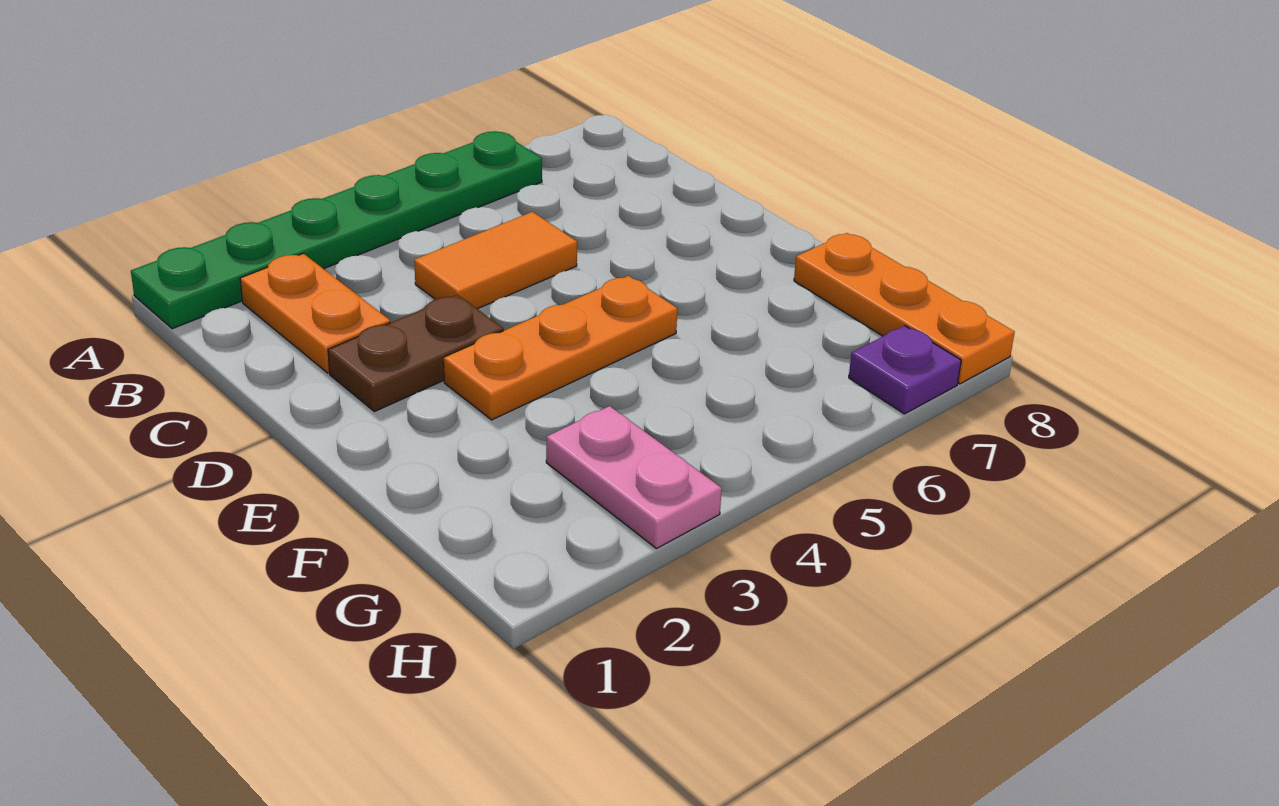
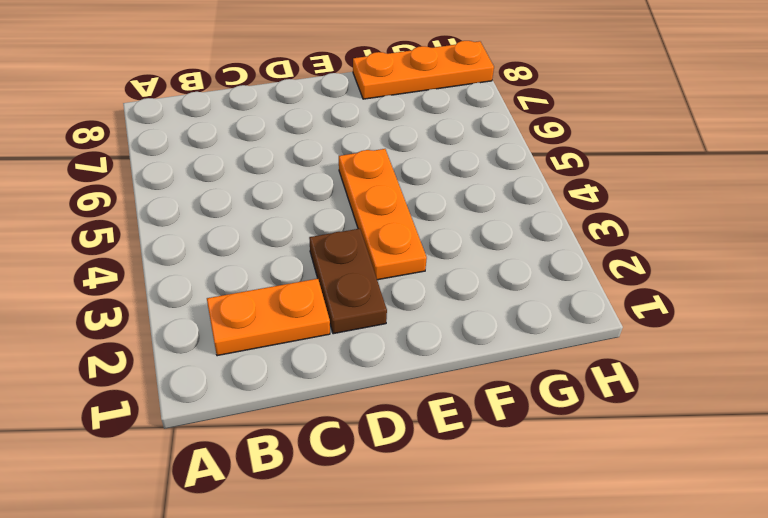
none -> green 1x6 plate [131,131,542,329]
none -> orange 1x2 tile [414,212,577,309]

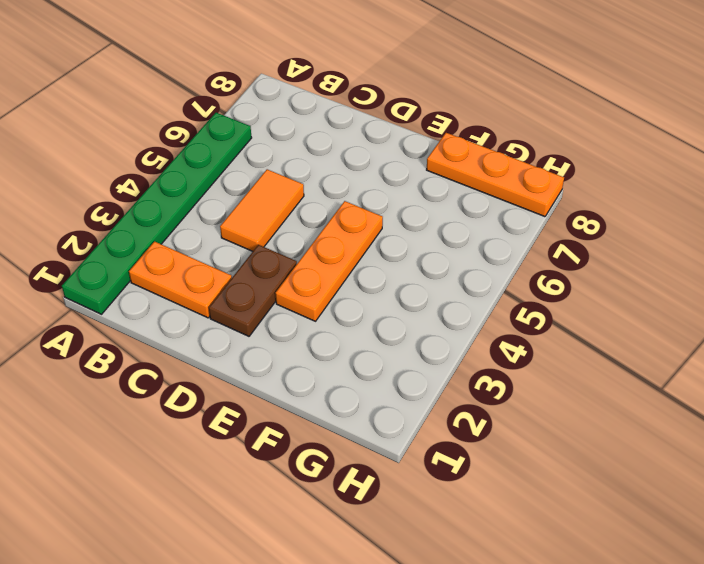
none -> pink 1x2 plate [546,406,722,549]
none -> purple 1x1 plate [849,326,961,414]

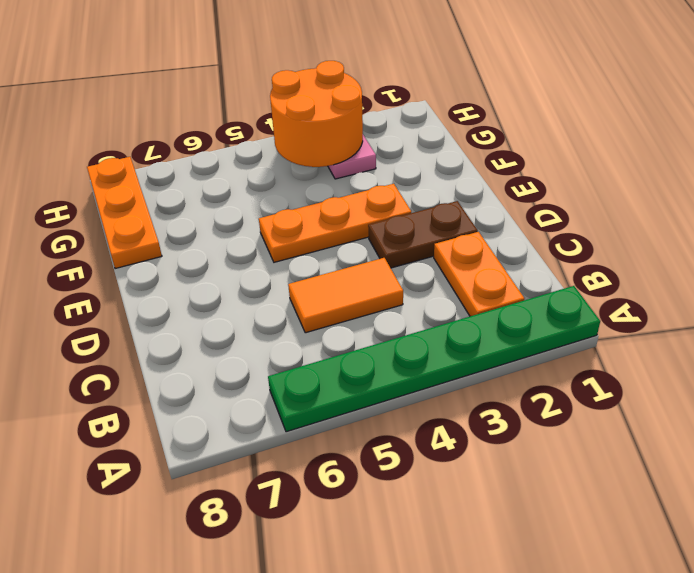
orange 2x2 round brick [270,61,363,167] -> none
none -> purple 1x1 plate [849,326,961,414]

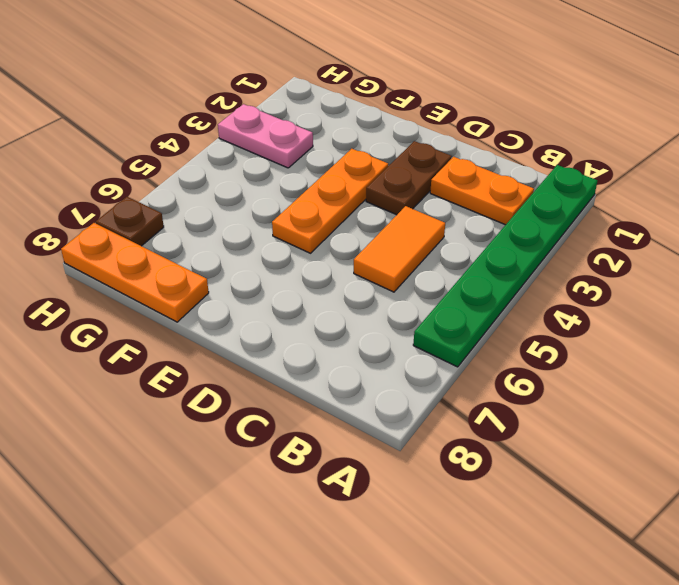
brown 1x1 plate [96,197,164,246] -> purple 1x1 plate [849,326,961,414]

